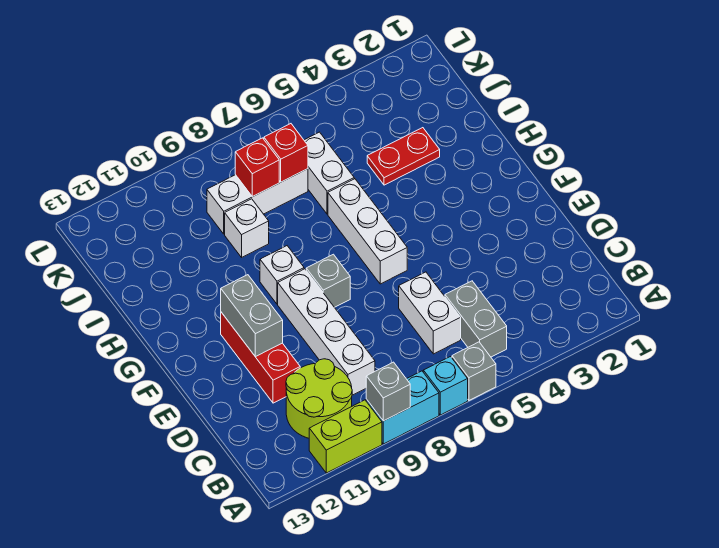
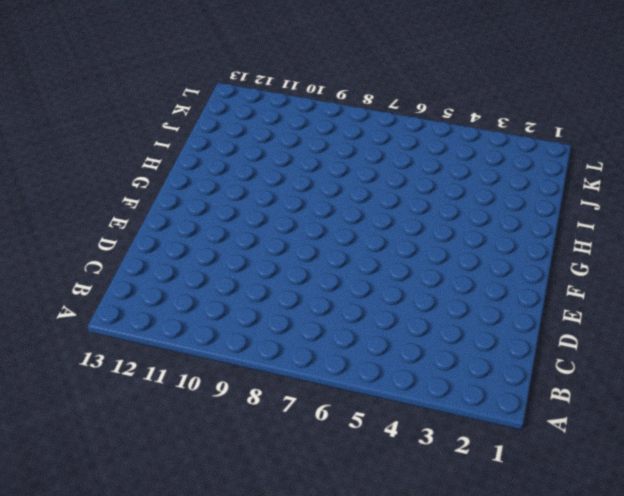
none -> grey 1x1 brick [452,342,496,400]
none -> cyan 1x1 brick [423,357,468,415]
none -> cyan 1x2 brick [366,371,439,444]

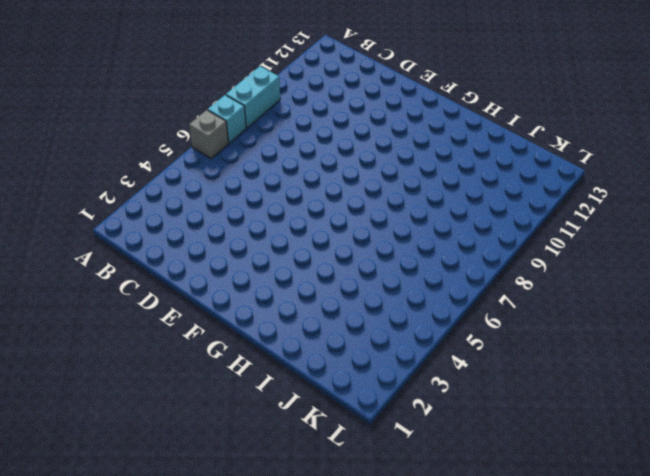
none -> lime 1x2 brick [309,400,382,473]
none -> grey 1x2 brick [445,281,507,357]
none -> lime 2x2 round brick [286,359,352,438]

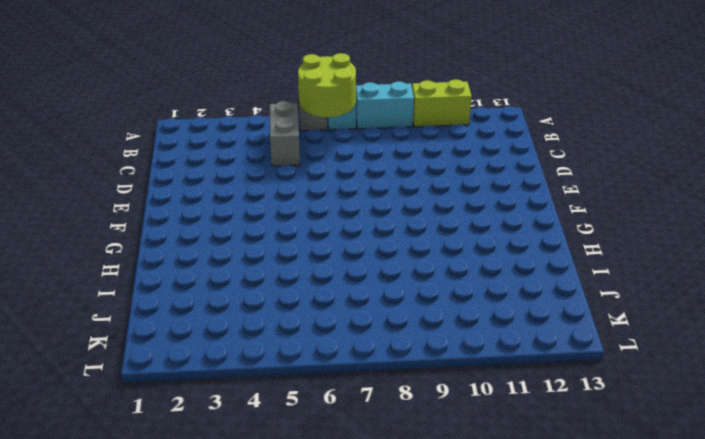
lime 2x2 round brick [298,53,356,117] -> lime 2x2 round brick moved to [286,359,352,438]
none -> white 1x2 brick [399,272,461,354]
none -> white 1x4 brick [278,269,375,395]
none -> red 1x3 brick [221,312,300,403]

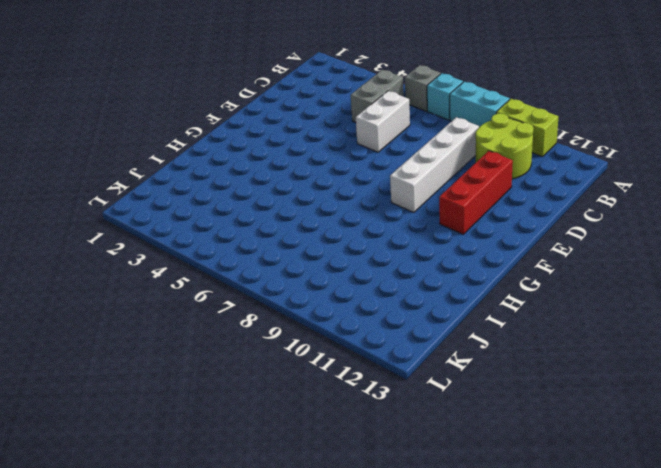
none -> white 1x3 brick [328,179,407,284]
none -> grey 1x1 brick [306,254,350,307]
none -> white 1x1 brick [260,246,304,304]

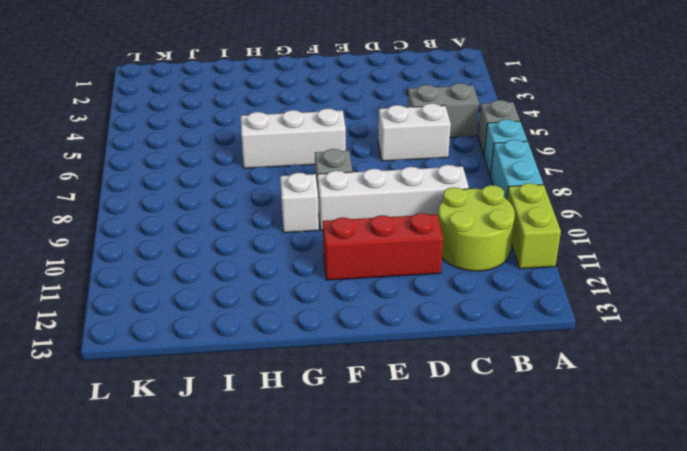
none -> red 1x2 plate [367,128,440,185]
none -> white 1x2 brick [304,132,354,214]
none -> white 1x1 brick [225,199,269,257]

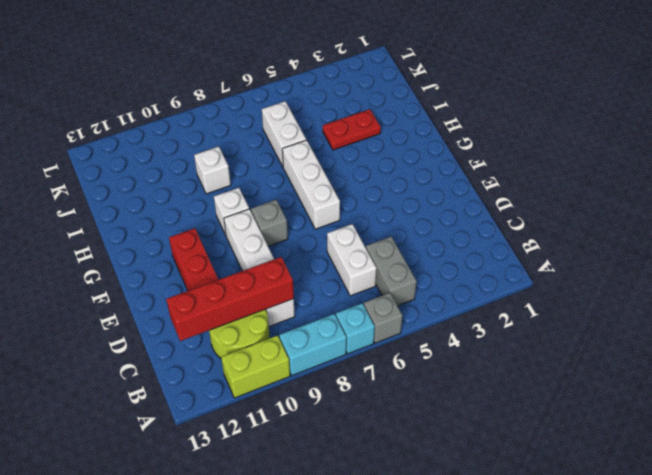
red 1x4 brick [166,257,294,341] -> none
none -> white 1x3 brick [207,169,308,234]
none -> grey 1x1 brick [366,362,410,421]
none -> grey 1x2 brick [221,275,283,357]

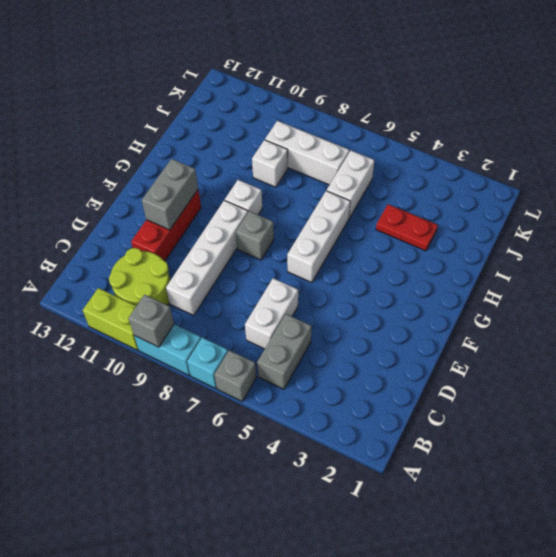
none -> red 1x1 brick [264,124,308,182]
none -> red 1x1 brick [235,138,279,197]

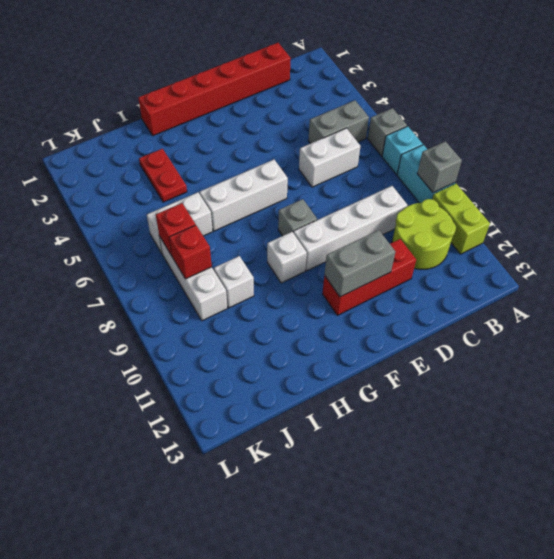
red 1x6 brick [138,43,291,136] -> none

